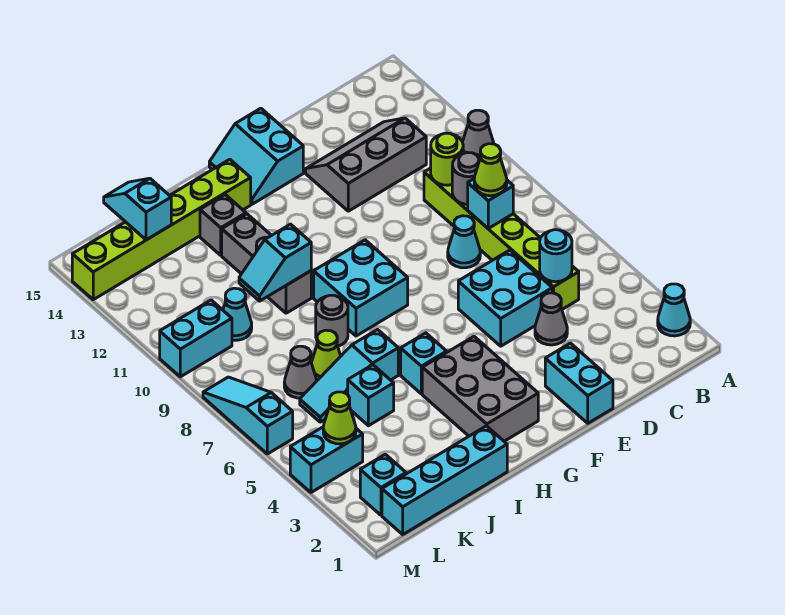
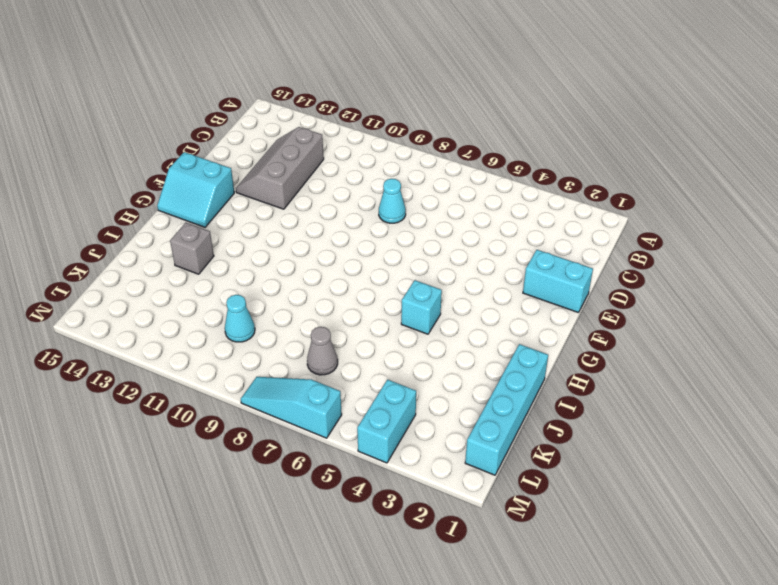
none -> cyan 1x1 cone [658,284,690,336]
none -> grey 1x1 cone [463,110,494,156]
none -> lime 1x6 brick [424,168,579,309]
none -> grey 1x1 cone [535,293,567,345]

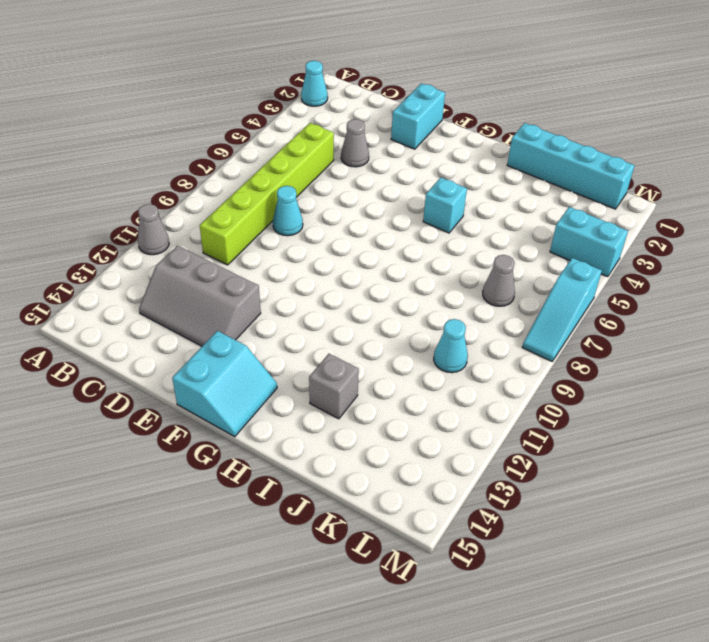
none -> cyan 2x2 brick [458,250,552,346]
none -> grey 2x3 brick [422,337,538,441]
none -> cyan 2x2 brick [314,240,408,336]
none -> lime 1x6 brick [72,159,251,300]

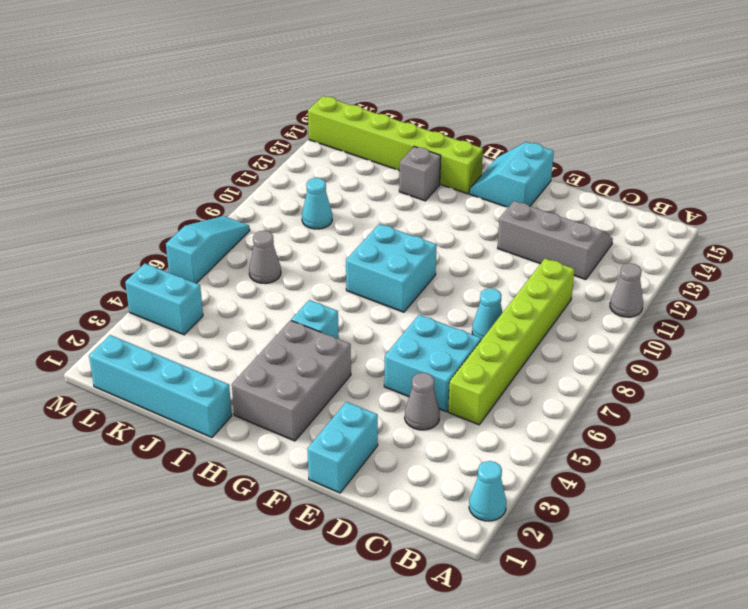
none -> cyan 1x3 slope [300,330,398,422]
none -> grey 1x1 round brick [316,295,348,346]
none -> grey 1x3 brick [222,214,311,313]
none -> cyan 1x1 brick [348,365,394,426]

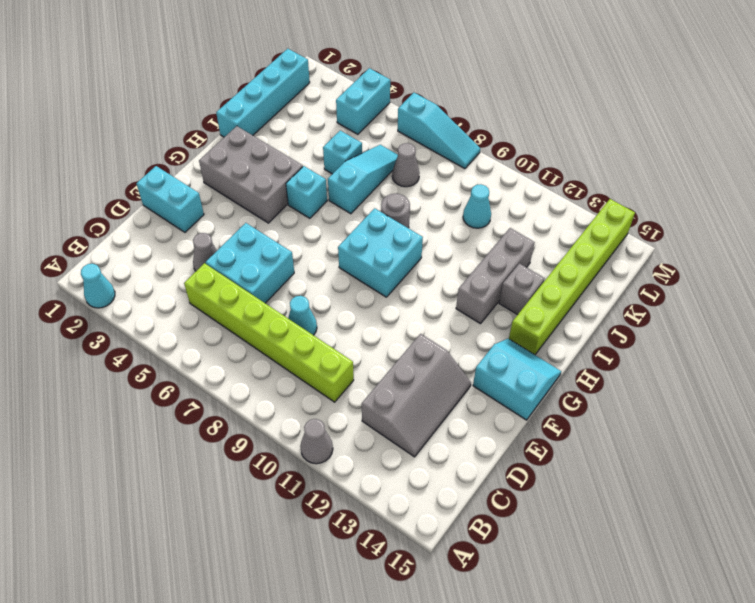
grey 1x3 brick [456,228,535,324] -> grey 1x3 brick turned to [222,214,311,313]
none -> lime 1x1 cone [311,330,341,380]
none -> cyan 1x1 brick [360,454,406,515]
none -> cyan 1x2 brick [160,300,232,377]
none -> cyan 1x1 round brick [540,230,572,282]

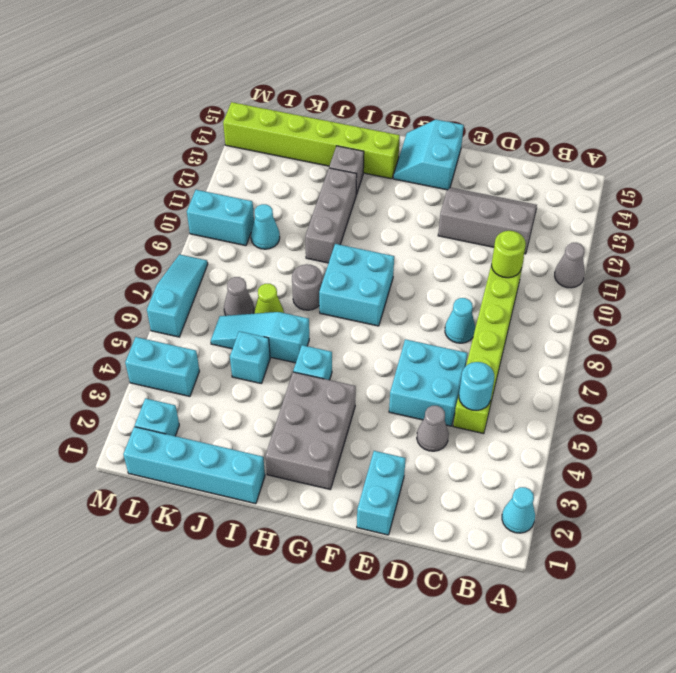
none -> cyan 1x1 brick [468,179,513,228]
none -> grey 1x1 round brick [452,153,480,204]
none -> cyan 1x2 slope [239,224,311,301]
none -> cyan 1x2 slope [104,178,171,240]

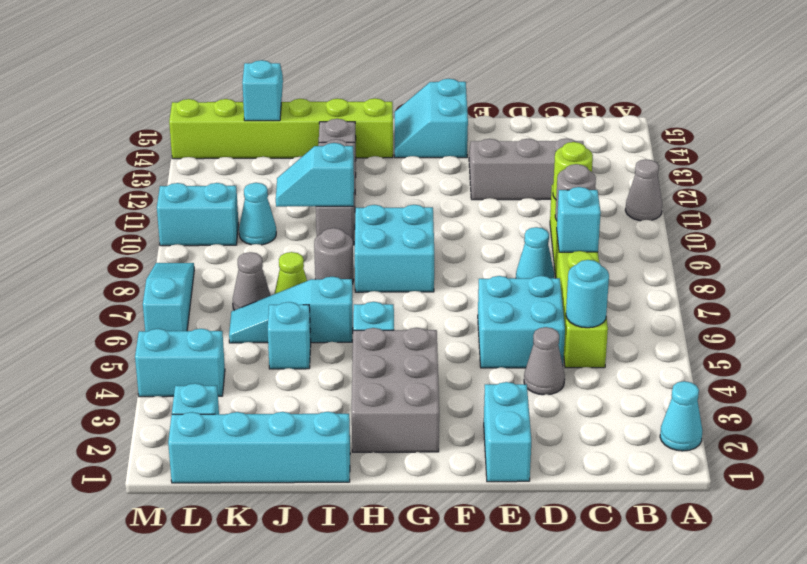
none -> lime 1x1 cone [323,392,356,444]
none -> lime 1x1 cone [474,144,507,196]

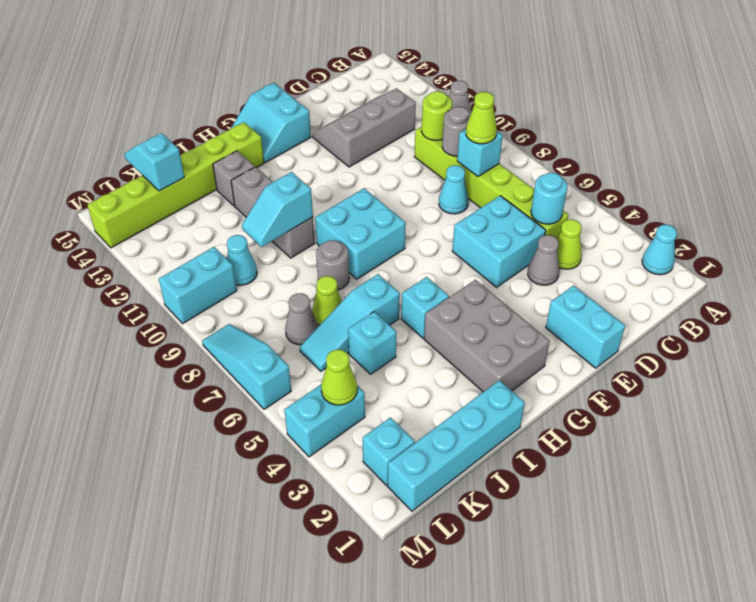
lime 1x1 cone [557,219,582,269] -> none

